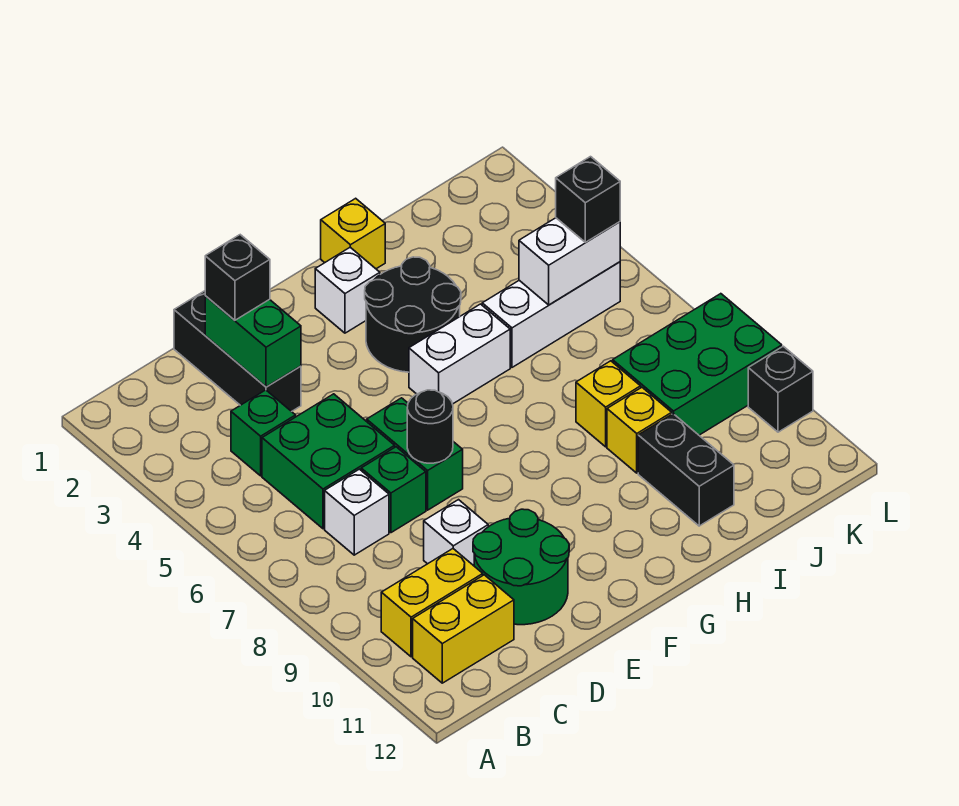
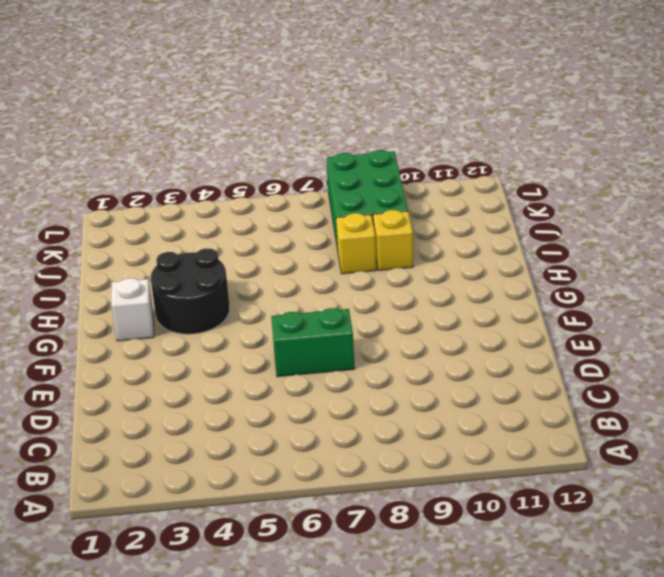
none -> yellow 1x2 brick [381,549,483,657]
none -> yellow 1x2 brick [413,575,514,683]
none -> green 1x1 brick [231,390,296,476]

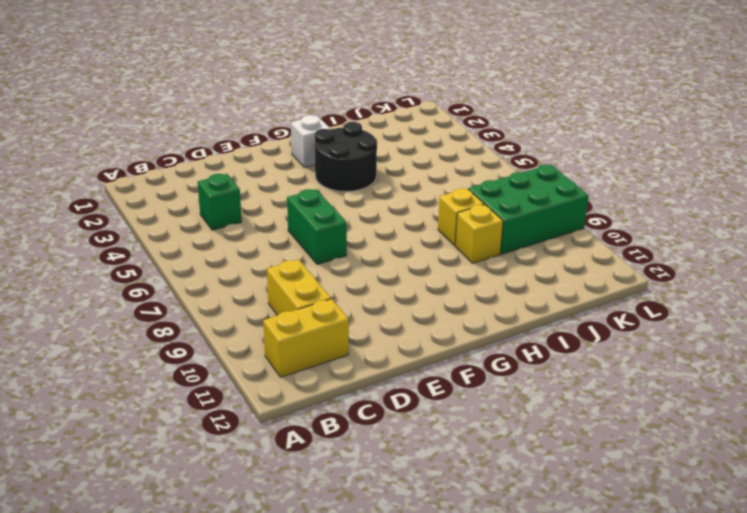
yellow 1x2 brick [267,259,331,316] -> yellow 1x2 brick turned to [381,549,483,657]
none -> green 2x2 brick [262,394,395,529]
none -> white 1x1 brick [325,469,389,555]
none -> black 1x3 brick [174,291,301,412]

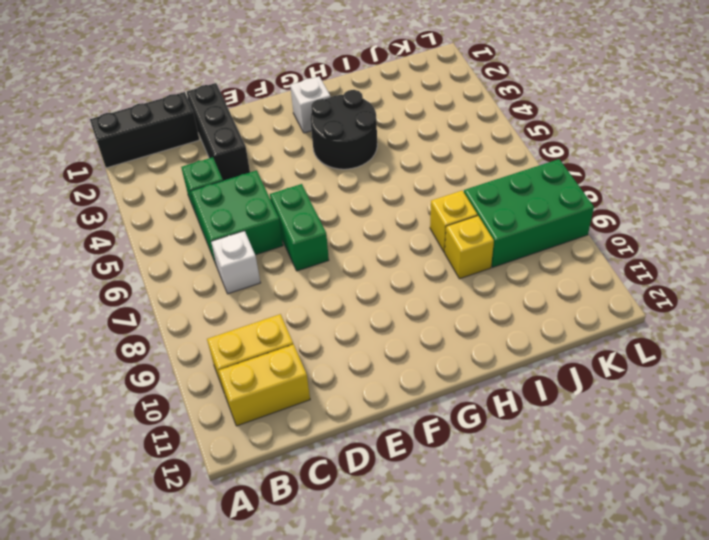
black 1x3 brick [90,92,200,168] -> none
none -> green 1x1 brick [361,447,426,533]
none -> white 1x1 brick [424,500,488,566]
none -> green 2x2 round brick [473,509,569,625]

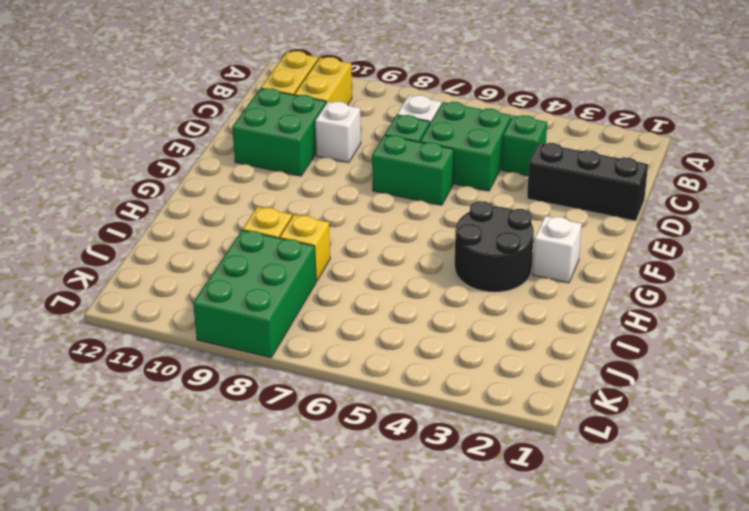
green 2x2 brick [232,88,326,176] -> green 2x2 round brick [473,509,569,625]
none -> white 1x2 brick [409,304,510,404]
none -> yellow 1x1 brick [321,198,385,269]
none -> white 1x3 brick [482,262,620,367]

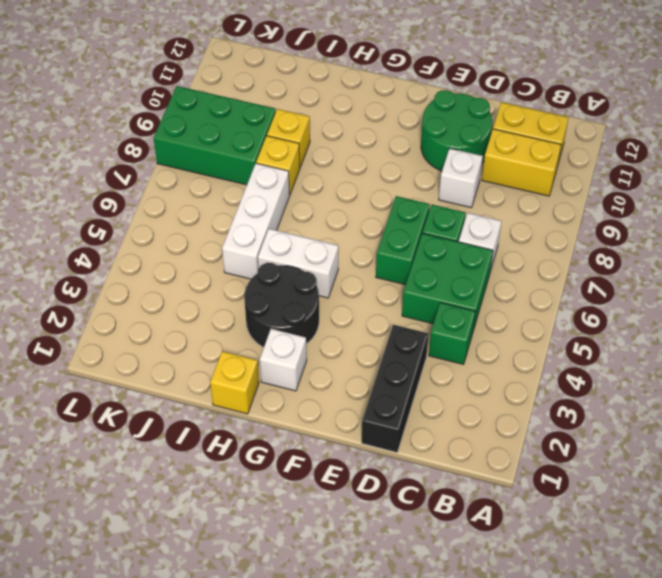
white 1x3 brick [222,163,290,279] -> white 1x3 brick turned to [482,262,620,367]
none -> black 1x2 brick [638,414,734,526]
none -> black 1x1 brick [748,346,813,432]
none -> green 1x2 brick [205,296,301,387]

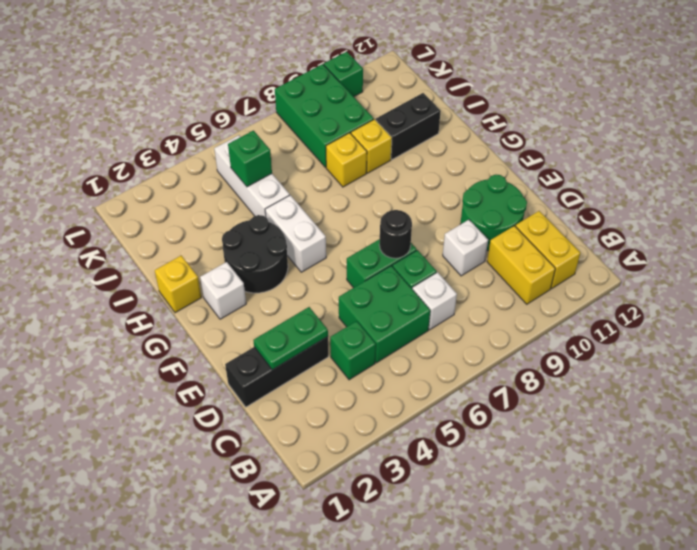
green 1x2 plate [253,307,328,370] -> green 1x2 brick [205,296,301,387]
green 1x1 brick [228,131,272,187] -> white 1x2 brick [519,218,620,305]
green 1x1 brick [324,52,363,97] -> black 1x1 brick [748,346,813,432]
none -> black 1x1 brick [205,235,270,320]
none -> black 1x1 brick [556,157,620,242]

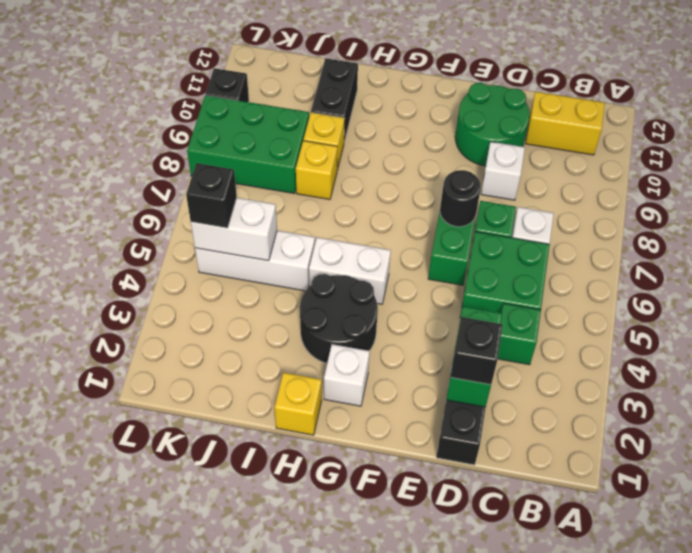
none -> yellow 1x2 brick [381,549,483,657]

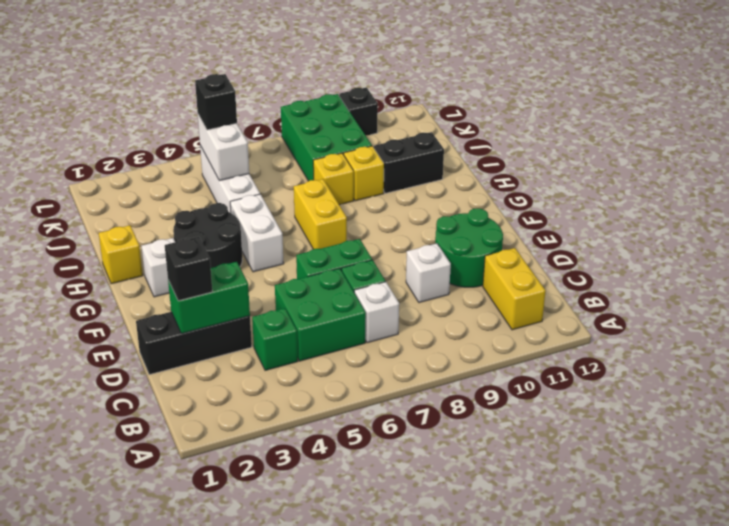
yellow 1x2 brick [294,179,347,249] -> yellow 1x2 brick moved to [381,549,483,657]
none -> black 1x1 round brick [407,390,453,463]

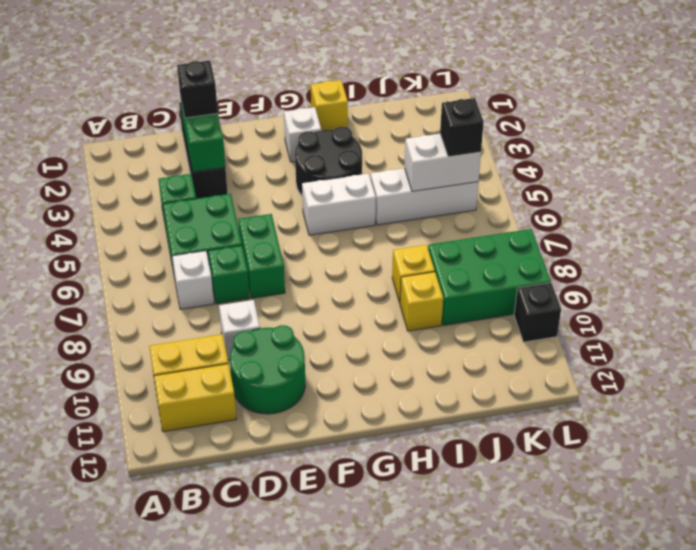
none -> black 1x2 brick [638,414,734,526]
none -> black 1x1 round brick [407,390,453,463]

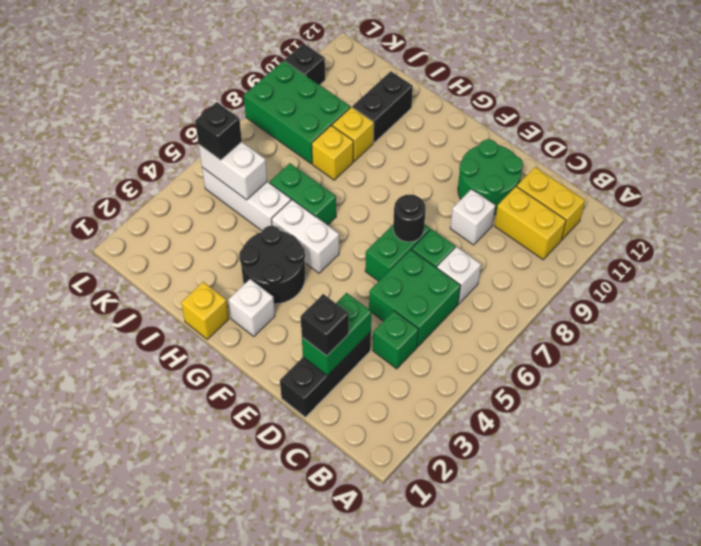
green 1x2 brick [270,163,336,225] -> none

